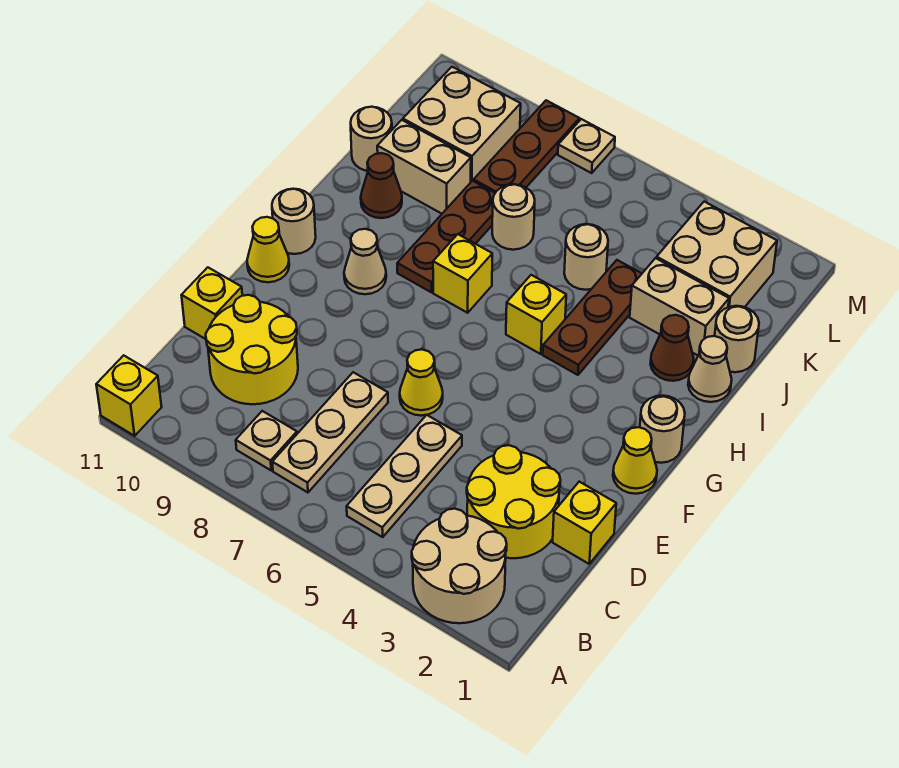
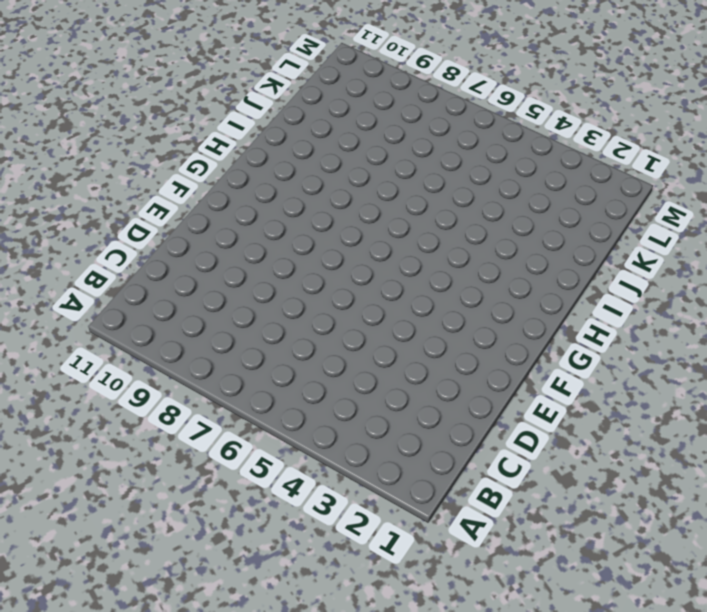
none -> tan 2x2 round brick [412,509,507,623]
none -> yellow 1x1 brick [96,355,162,436]
none -> tan 1x3 plate [347,415,462,537]
none -> tan 1x3 plate [272,372,388,492]

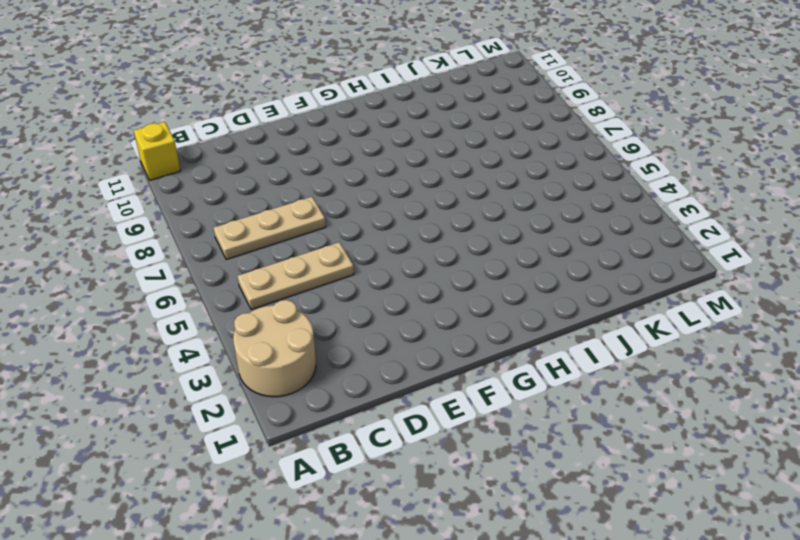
none -> tan 1x1 plate [236,411,297,470]
none -> yellow 2x2 round brick [467,445,561,558]
none -> yellow 2x2 round brick [206,295,298,404]
none -> yellow 1x1 brick [553,482,616,564]

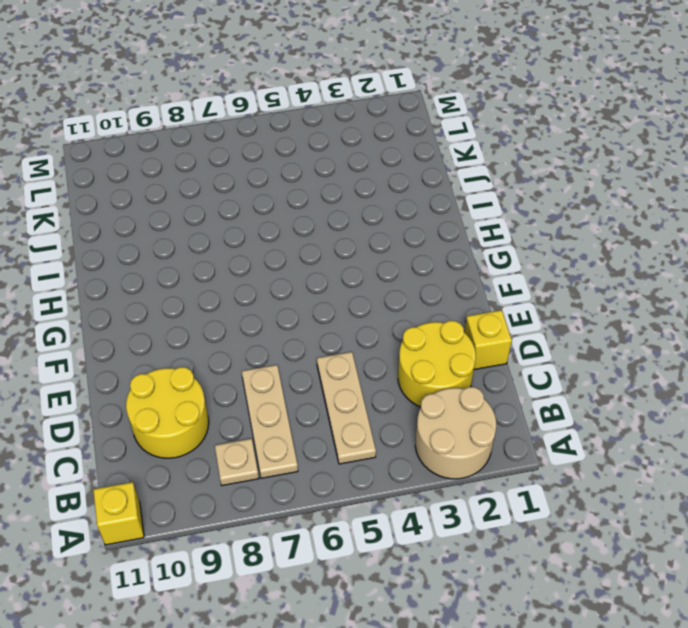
none -> yellow 1x1 brick [182,267,242,339]
none -> yellow 1x1 cone [400,350,443,416]
none -> yellow 1x1 cone [613,427,657,494]
none -> yellow 1x1 cone [247,217,289,282]

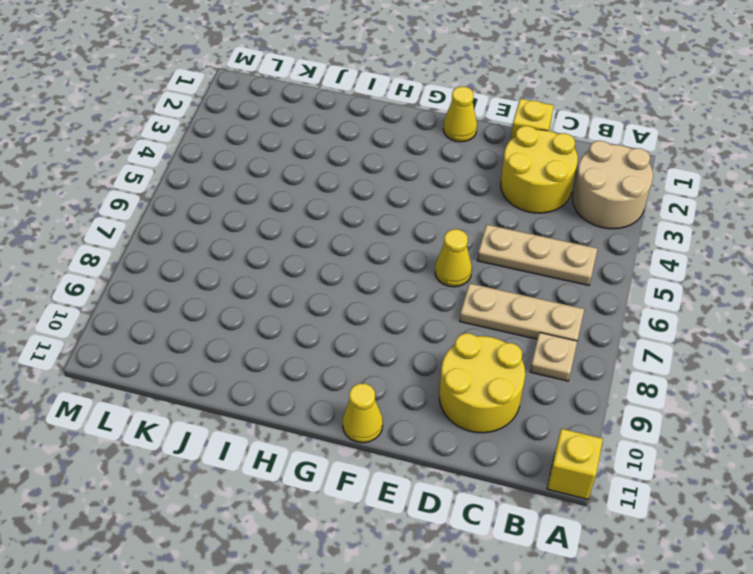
none -> yellow 1x1 brick [182,267,242,339]
none -> tan 1x1 round brick [640,396,685,463]
none -> tan 1x1 cone [344,229,386,294]
none -> tan 1x1 round brick [272,189,316,254]

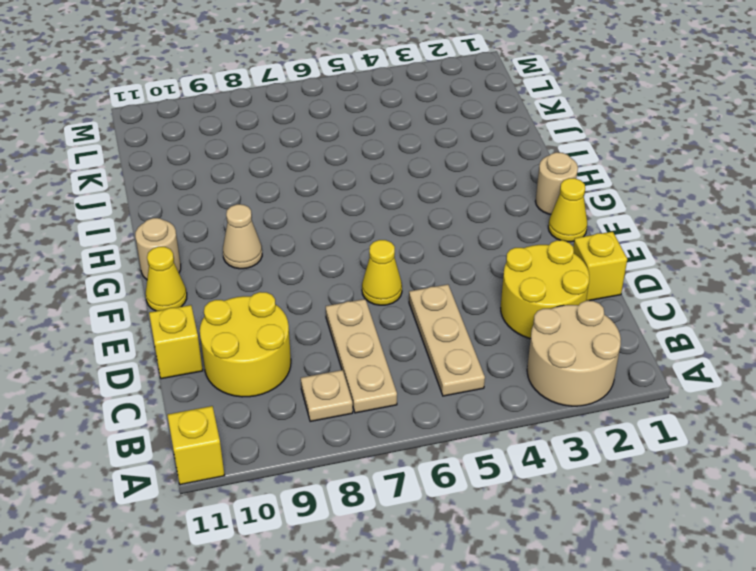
none -> brown 1x3 plate [543,260,642,375]
none -> yellow 1x1 brick [506,275,566,354]
none -> yellow 1x1 brick [433,234,492,313]
none -> brown 1x3 plate [397,181,495,292]

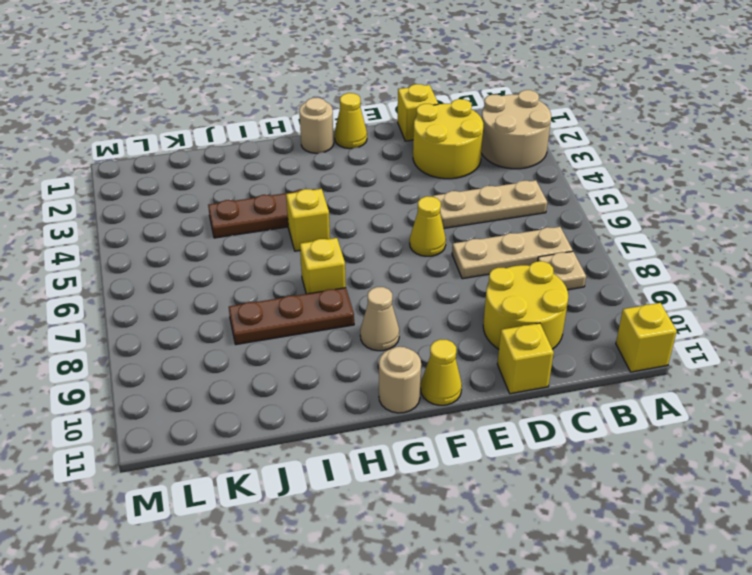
none -> tan 1x1 cone [688,336,732,402]
none -> brown 1x1 cone [651,315,694,381]
none -> brown 1x1 cone [361,153,402,218]
none -> tan 1x1 round brick [715,306,759,372]

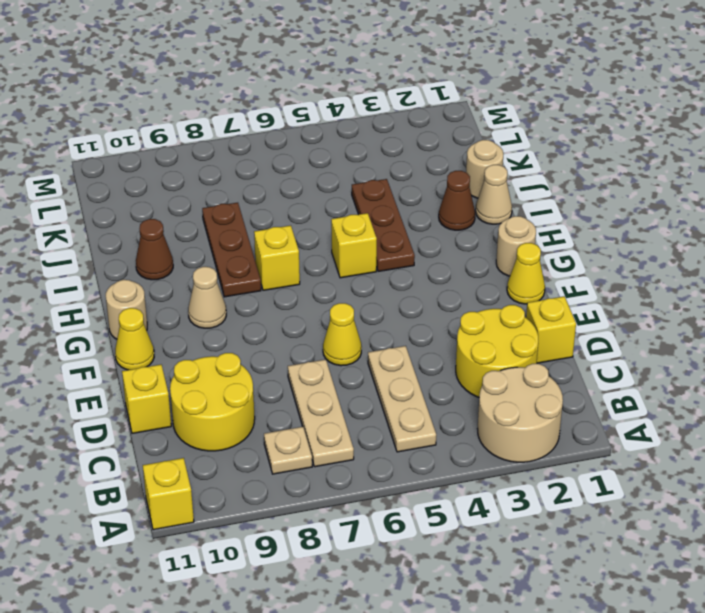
none -> tan 1x2 brick [630,258,729,355]
none -> tan 1x1 round brick [564,224,608,290]
none -> tan 1x1 round brick [492,184,535,250]
none -> tan 1x2 brick [377,120,471,214]

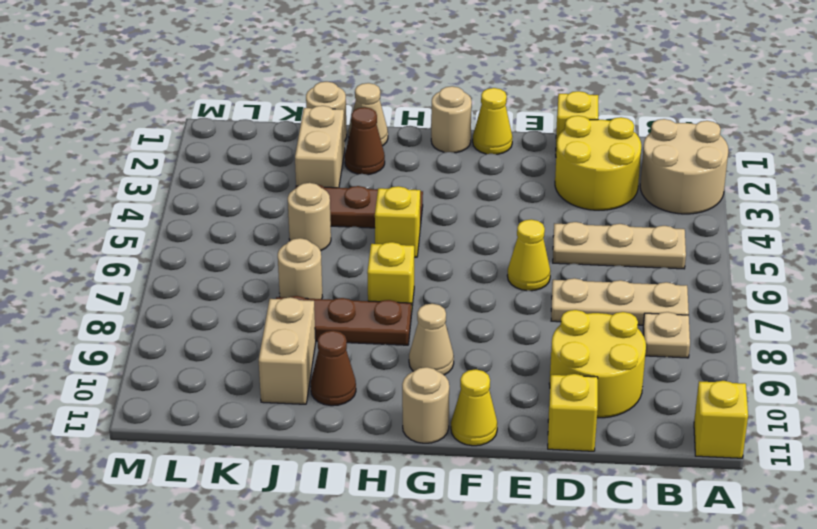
none -> tan 1x1 round brick [351,107,392,171]
none -> tan 2x2 brick [657,202,777,307]
none -> brown 1x3 plate [474,100,580,193]
none -> tan 2x2 brick [403,67,521,182]

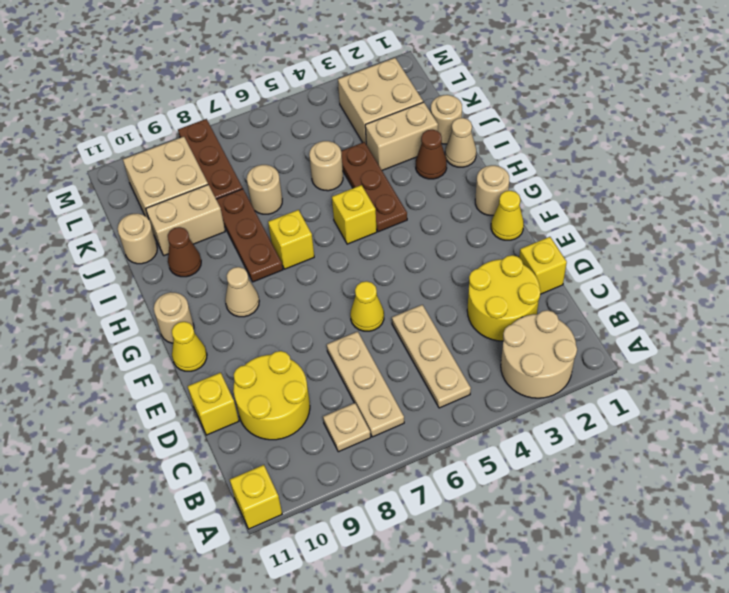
none -> tan 1x1 plate [558,119,615,173]

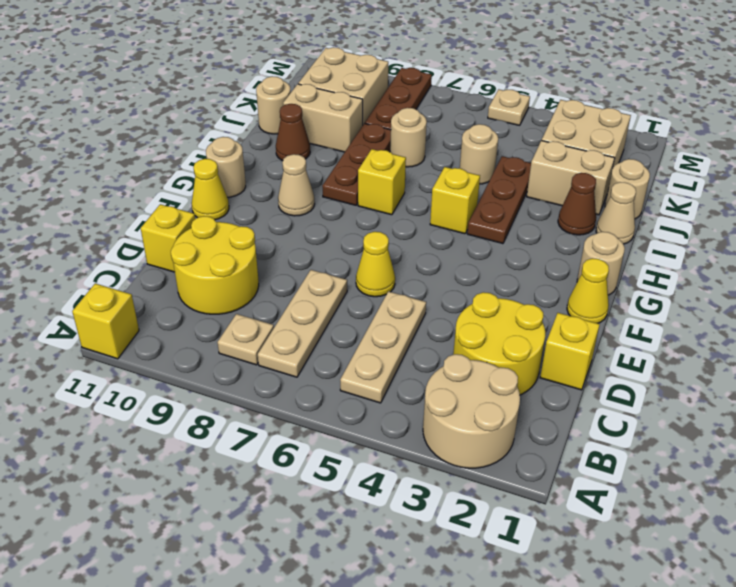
tan 1x1 plate [488,89,530,125] -> tan 1x1 plate moved to [558,119,615,173]

